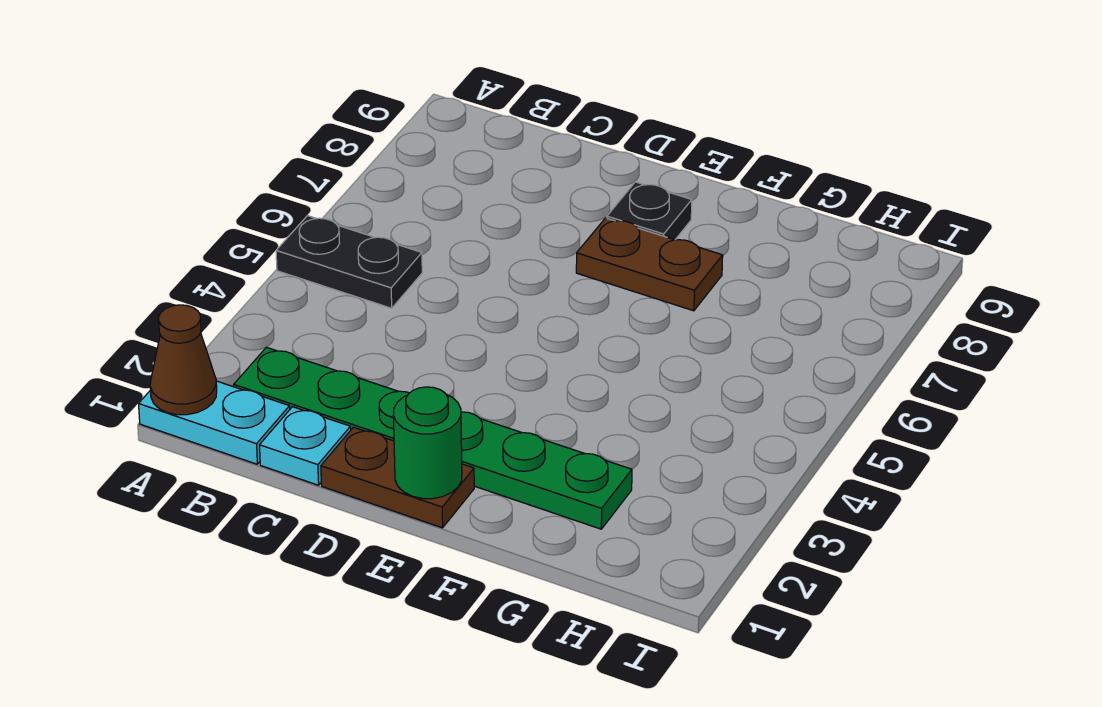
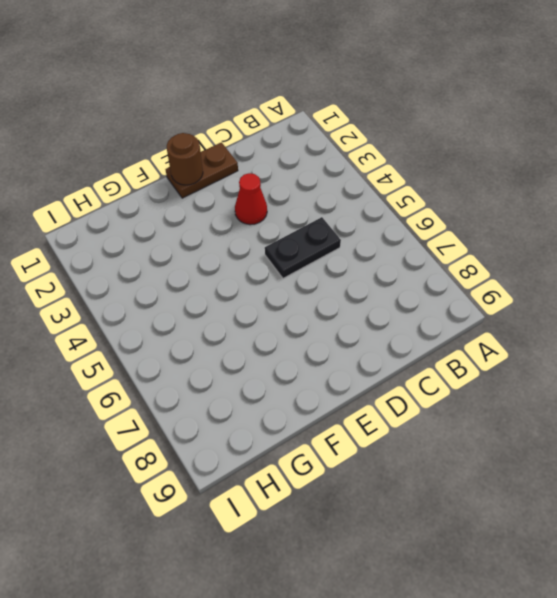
black 1x2 plate [265,217,341,278] -> black 1x2 plate moved to [276,216,422,308]
red 1x1 cone [235,173,267,225] -> none
brown 1x1 round brick [167,133,203,185] -> green 1x1 round brick [393,387,462,499]
none -> cyan 1x2 plate [139,381,290,464]
none -> green 1x6 plate [234,347,632,529]

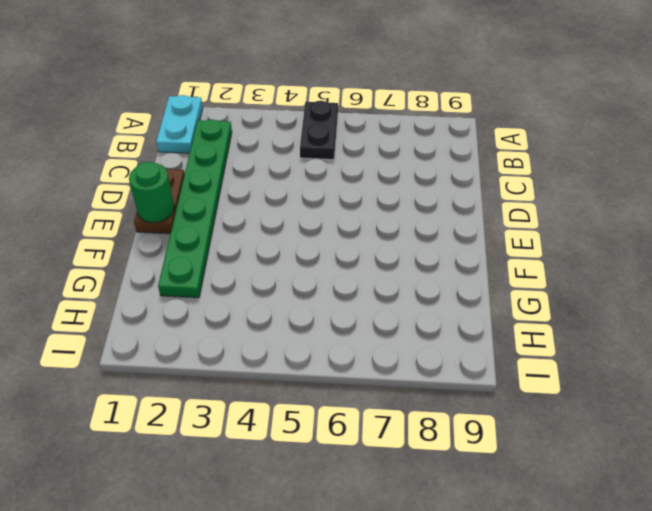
none -> cyan 1x1 plate [260,407,351,485]
none -> brown 1x2 plate [576,218,723,311]

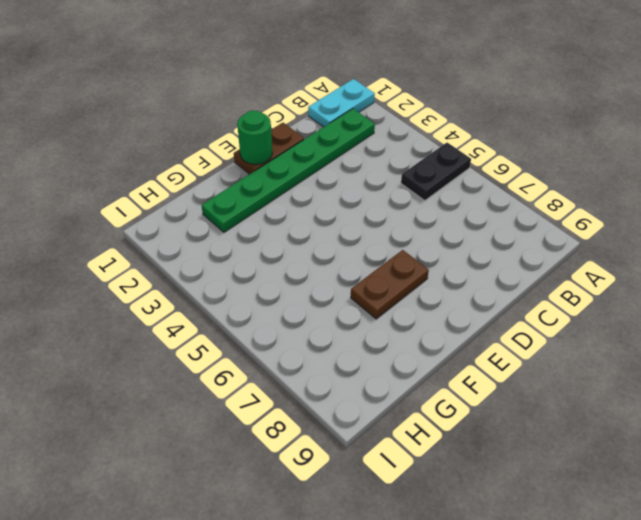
none -> cyan 1x1 plate [260,407,351,485]
none -> black 1x1 plate [607,182,692,240]

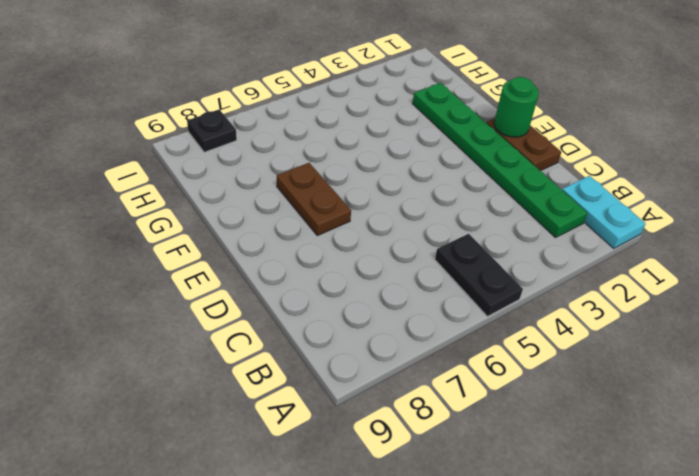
black 1x1 plate [187,110,237,152] -> black 1x1 plate moved to [607,182,692,240]
none -> cyan 1x1 plate [260,407,351,485]
none -> brown 1x1 cone [150,305,217,415]

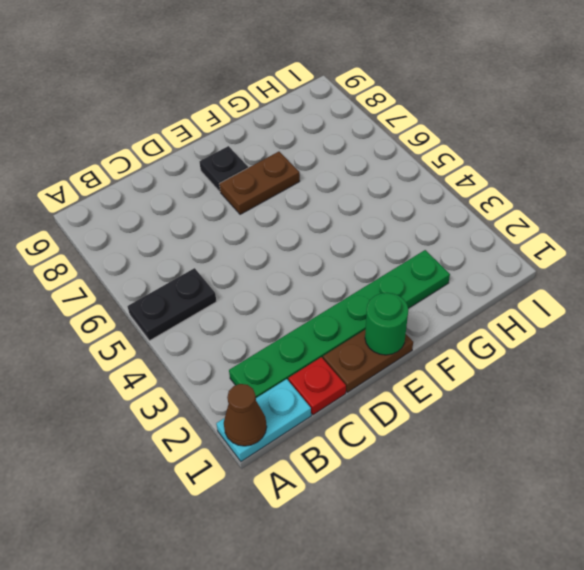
red 1x1 plate [289,357,346,415] -> cyan 1x1 plate [260,407,351,485]

